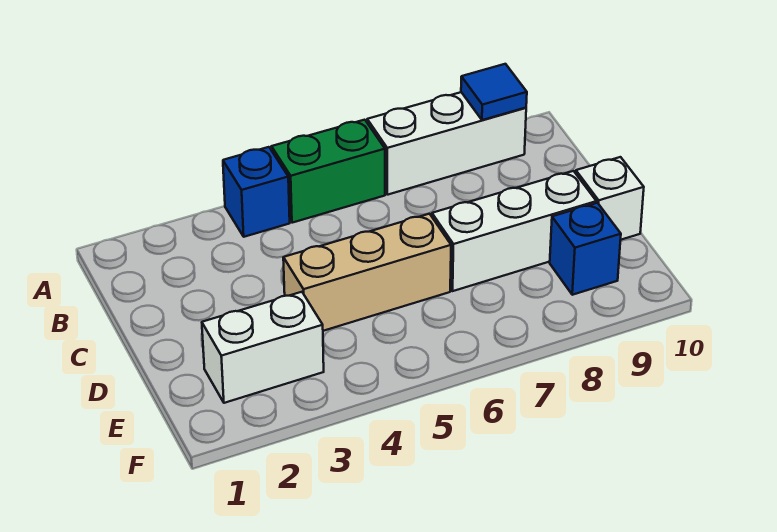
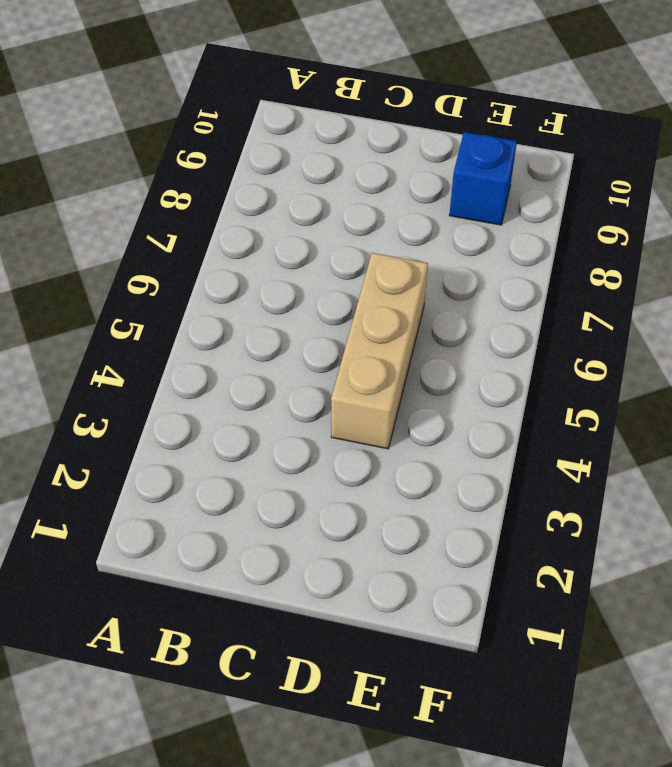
none -> blue 1x1 brick [223,147,290,237]
none -> green 1x2 brick [271,120,385,223]

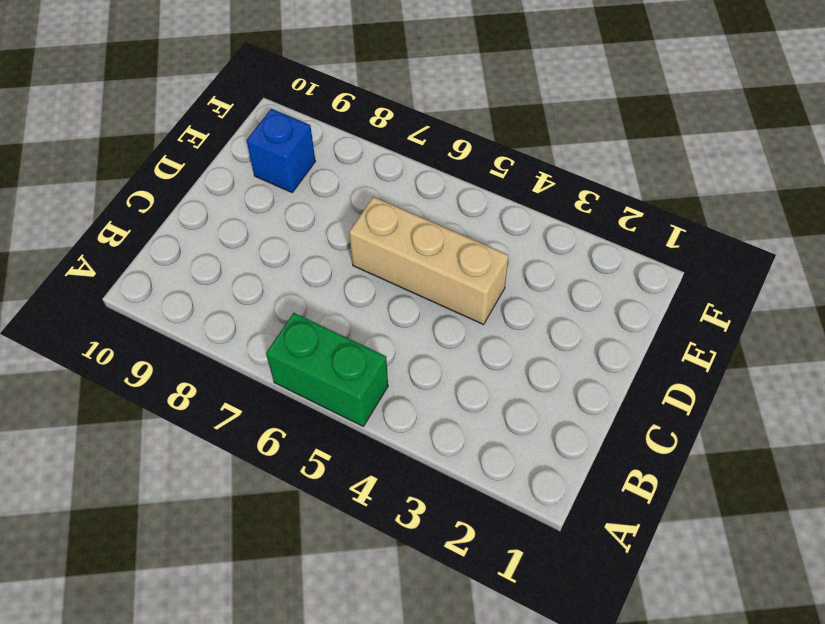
none -> blue 1x1 brick [223,147,290,237]
none -> white 1x3 brick [367,92,526,195]

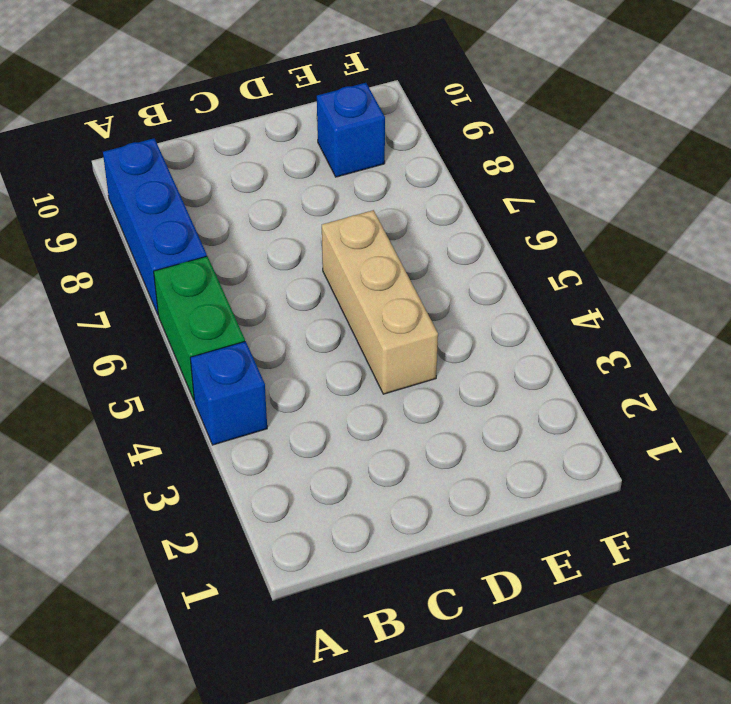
blue 1x3 brick [103,138,207,314] -> white 1x3 brick [367,92,526,195]
none -> white 1x3 brick [432,171,596,291]
none -> white 1x1 brick [576,157,644,240]

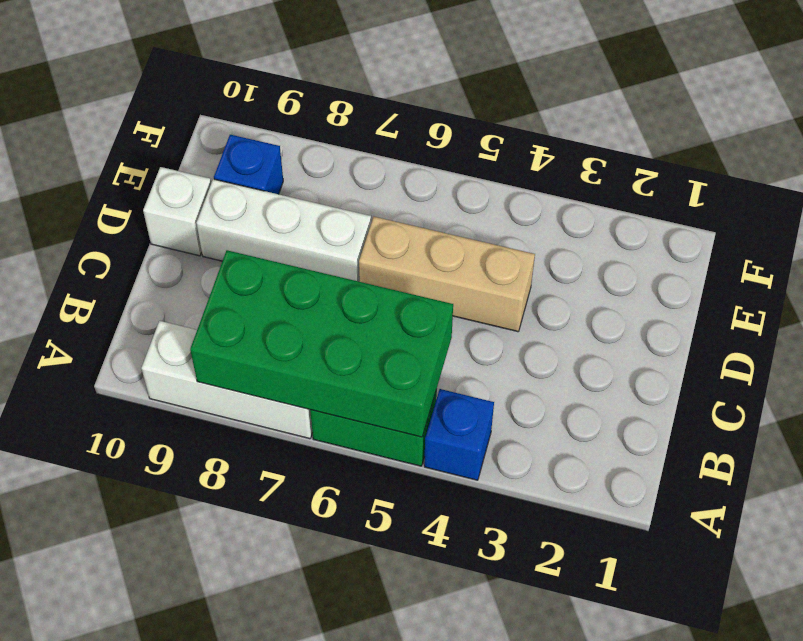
green 2x4 brick [190,250,453,437] -> none
none -> white 1x2 brick [202,292,324,403]
none -> blue 1x1 tile [461,64,527,120]

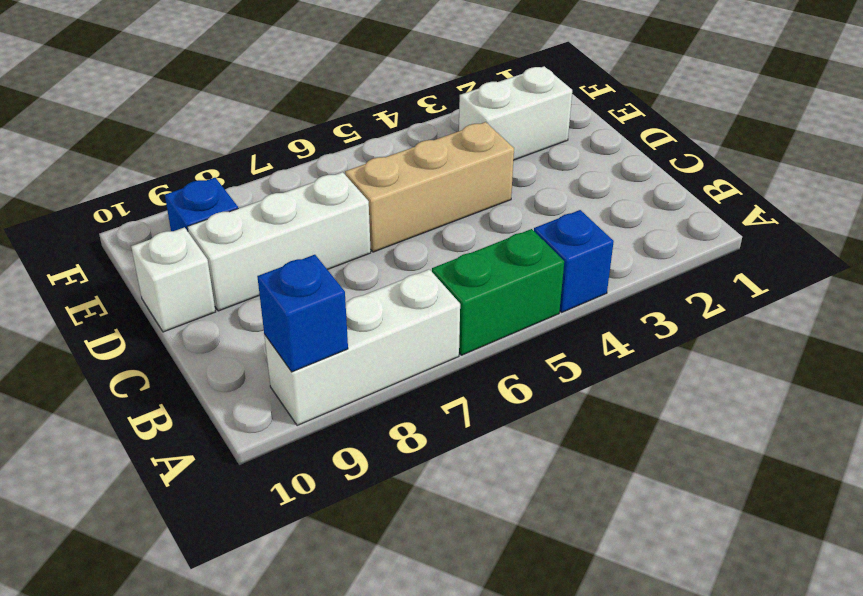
blue 1x1 brick [257,255,348,372] -> blue 1x1 tile [461,64,527,120]

